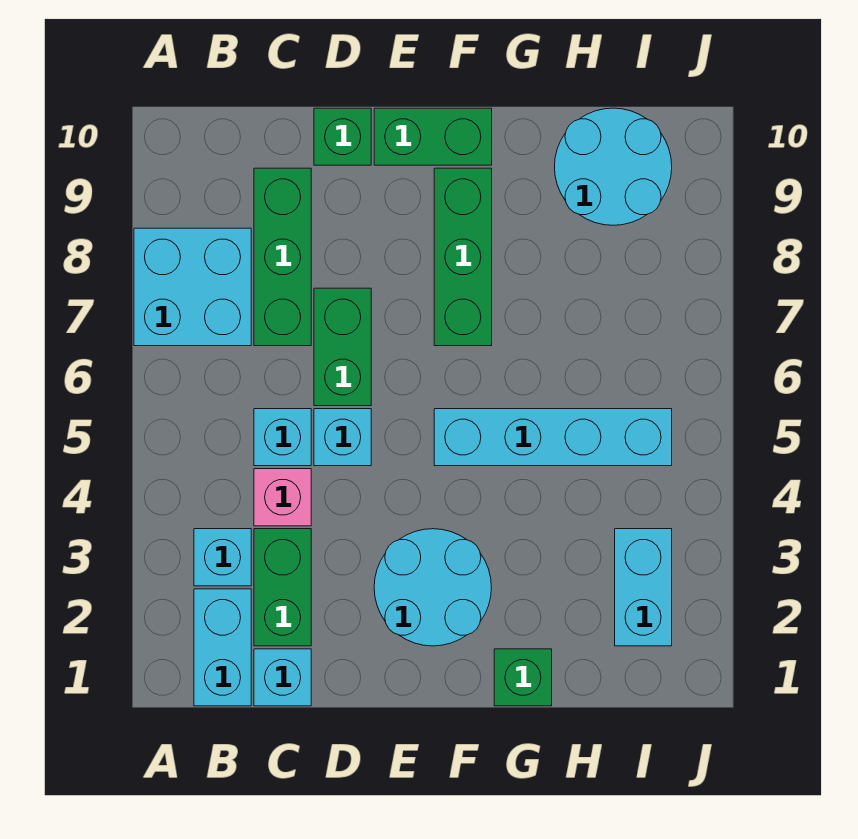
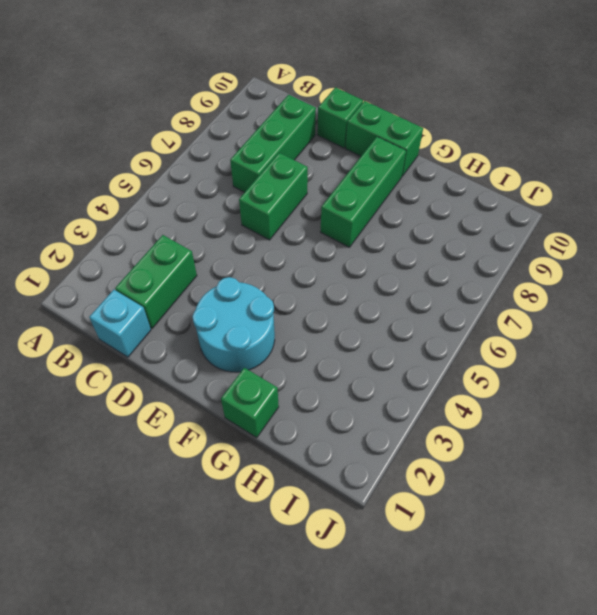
none -> cyan 2x2 brick [134,228,251,346]
none -> cyan 1x2 brick [194,589,251,706]
none -> cyan 1x1 brick [194,529,251,586]

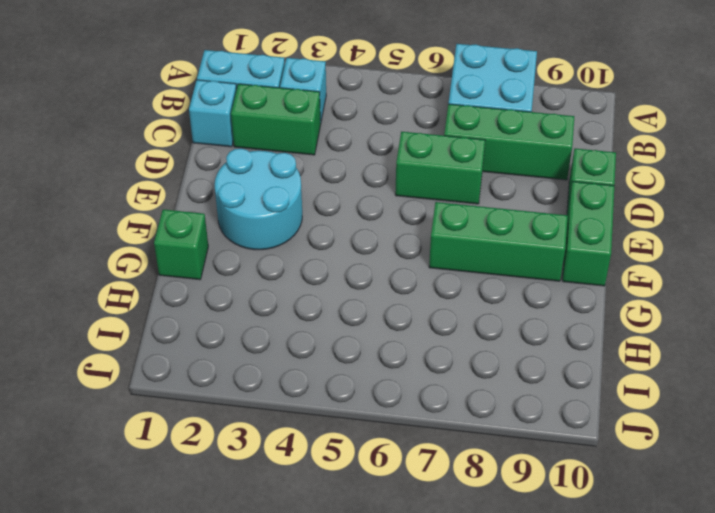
none -> pink 1x1 brick [254,469,311,526]
none -> cyan 1x1 brick [254,409,311,466]
none -> cyan 1x1 brick [314,409,371,466]

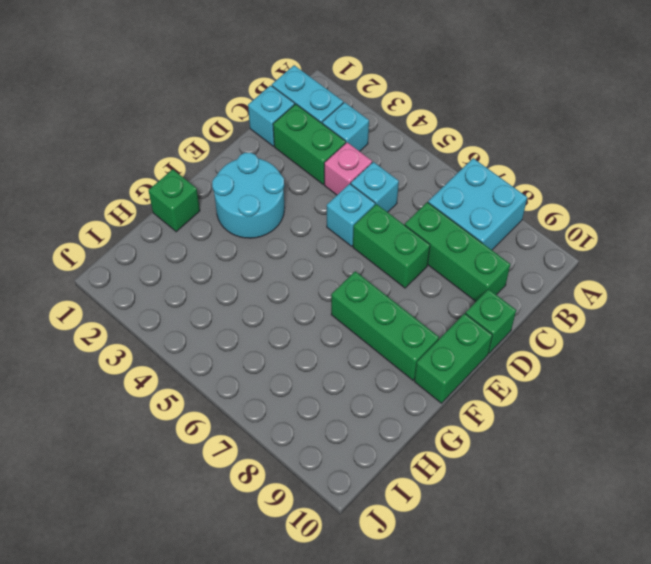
none -> cyan 1x4 brick [434,409,672,466]
none -> cyan 2x2 round brick [555,108,672,225]
none -> cyan 1x2 brick [615,529,672,646]

